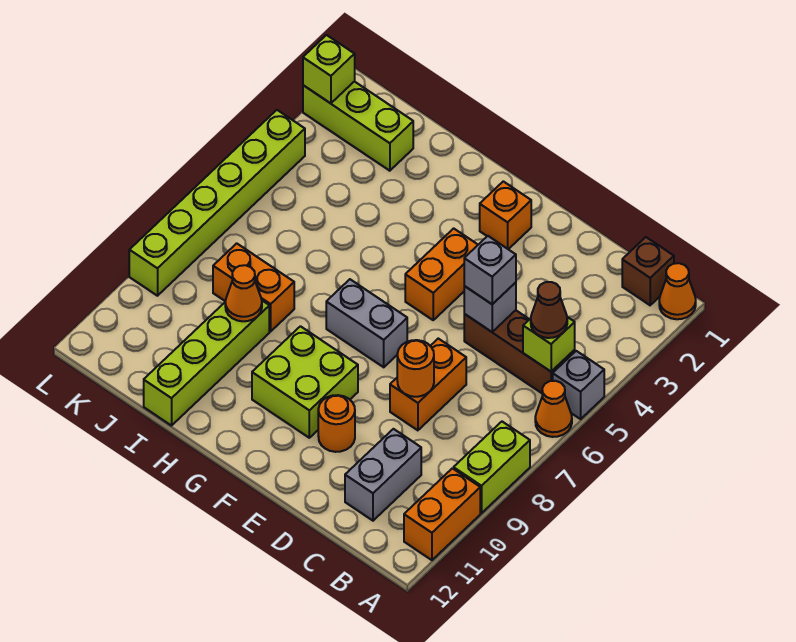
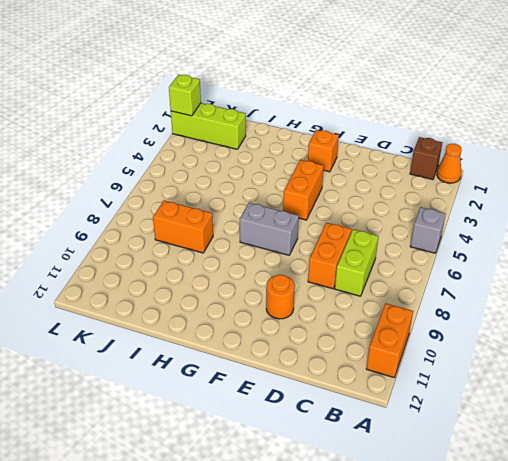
lime 1x2 brick [335,229,378,296] -> lime 1x2 brick moved to [454,422,530,513]
none -> orange 1x1 cone [535,381,572,437]
none -> brown 1x3 brick [464,310,575,393]
none -> grey 1x2 brick [345,429,421,521]

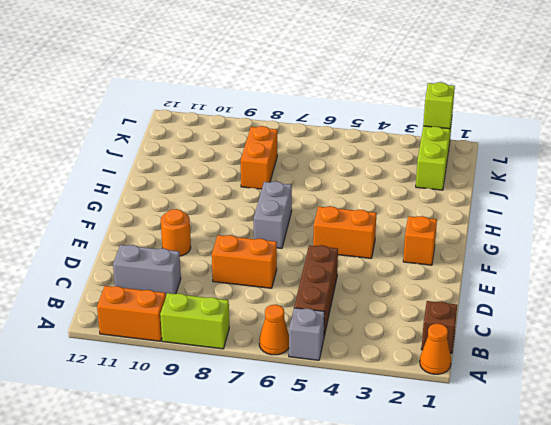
none -> lime 2x2 brick [252,326,358,438]
none -> lime 1x4 brick [144,301,269,426]
none -> lime 1x6 brick [129,110,305,296]

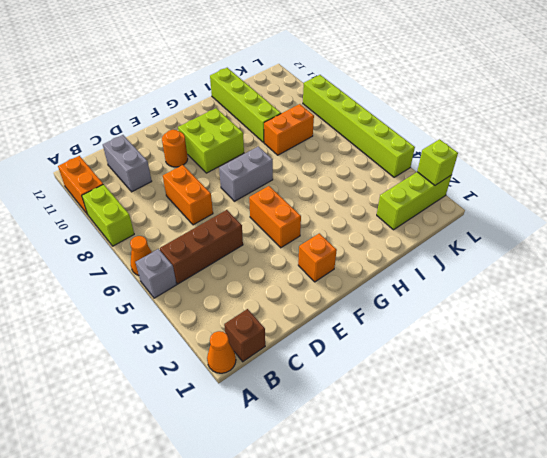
none -> lime 1x1 brick [523,317,575,372]
none -> grey 1x1 brick [464,282,516,332]
none -> orange 1x1 round brick [397,340,434,397]

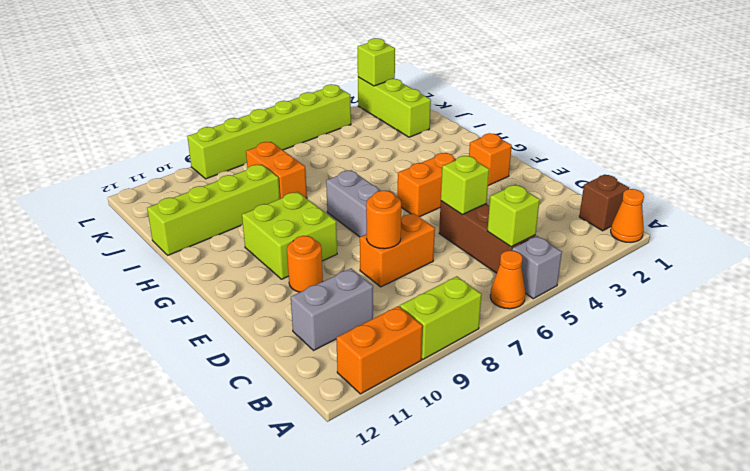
lime 1x1 brick [441,156,489,215] -> grey 1x1 brick [464,282,516,332]
none -> orange 1x1 cone [225,265,262,321]
none -> brown 1x1 cone [531,282,567,338]
none -> grey 1x1 brick [464,236,516,304]

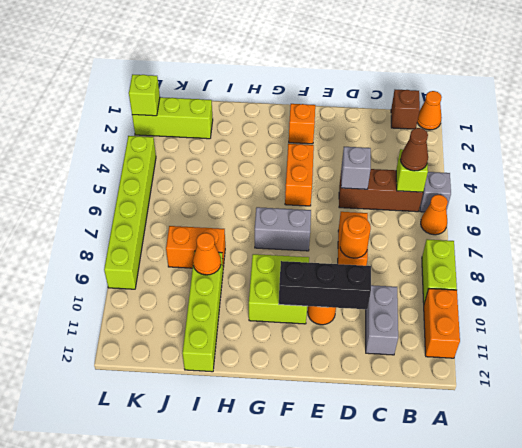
black 1x3 brick [279,261,371,309] -> none
none -> grey 1x1 brick [464,236,516,304]

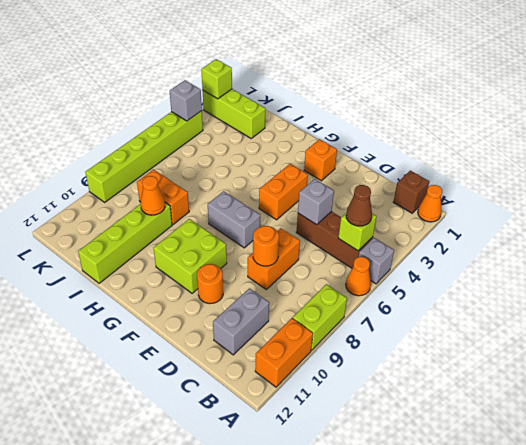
grey 1x1 brick [170,80,202,121] -> grey 1x1 brick moved to [464,236,516,304]

